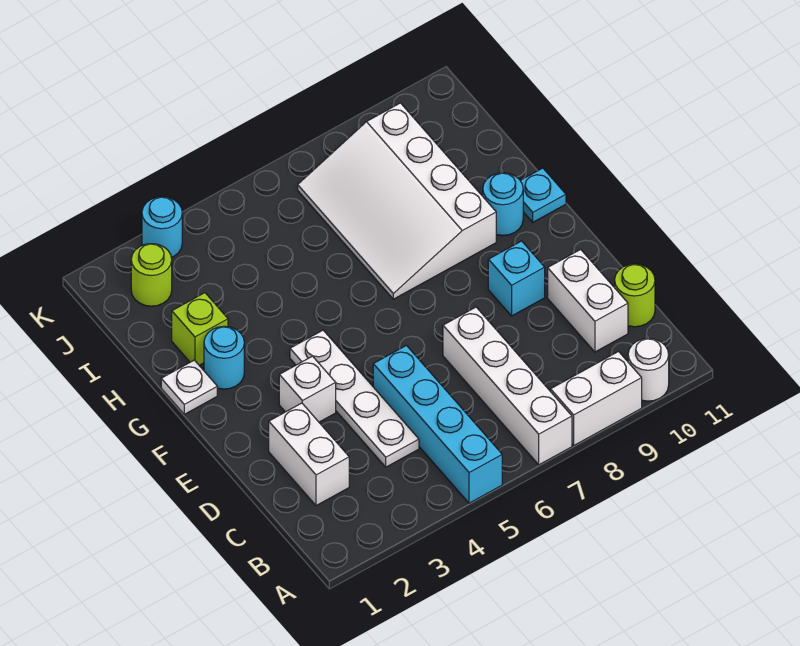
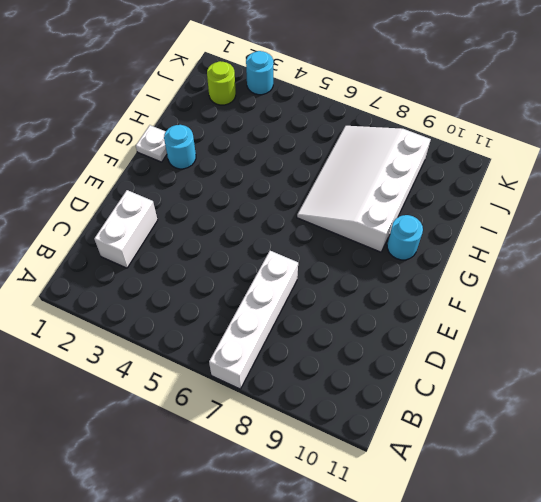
none -> cyan 1x4 brick [373,345,502,503]
none -> white 1x2 brick [551,352,642,445]
none -> white 1x1 round brick [628,338,669,401]

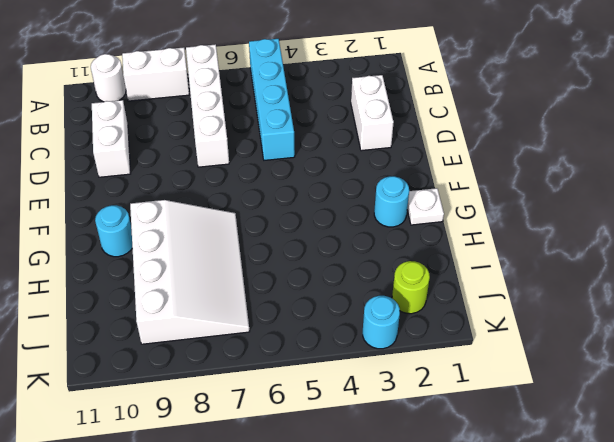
none -> white 1x4 plate [290,330,419,467]
none -> lime 1x1 round brick [614,264,655,327]
none -> white 1x1 brick [279,356,336,422]

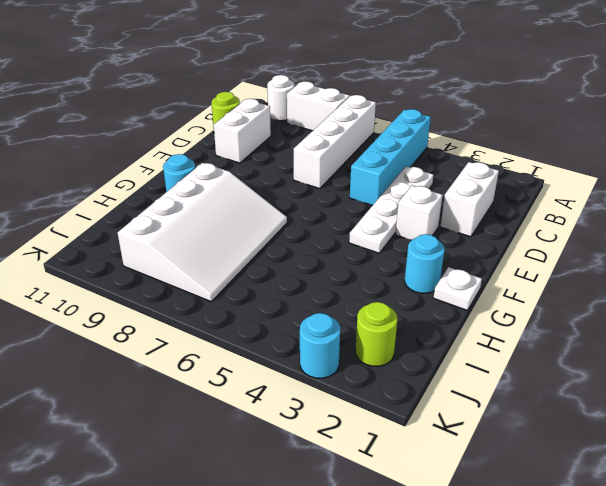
none -> cyan 1x1 brick [488,241,545,316]
none -> cyan 1x1 plate [520,168,566,222]
none -> lime 1x1 brick [172,293,228,365]

